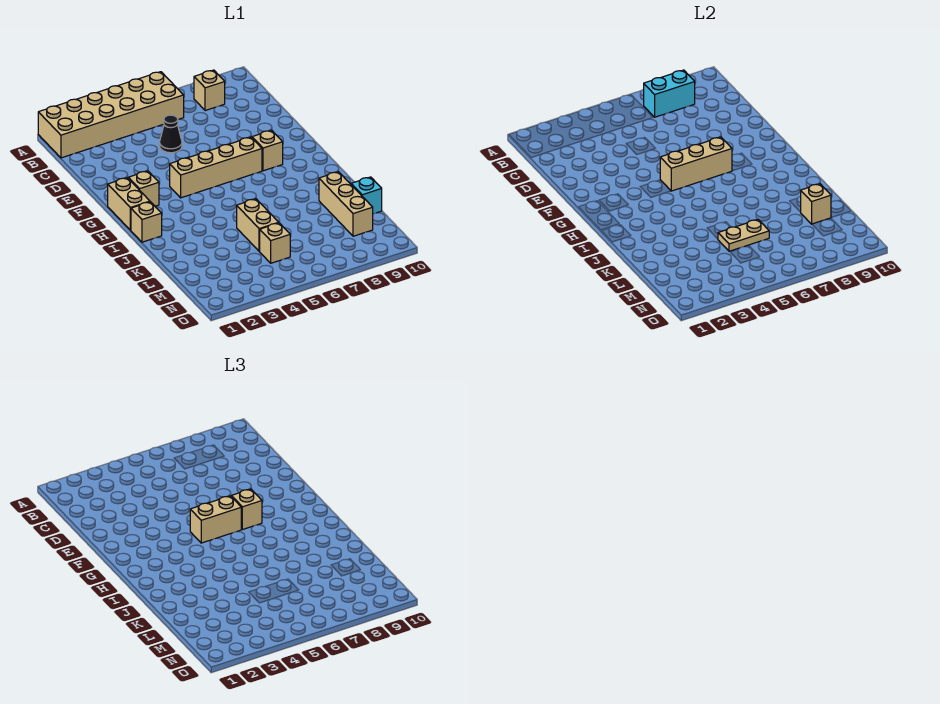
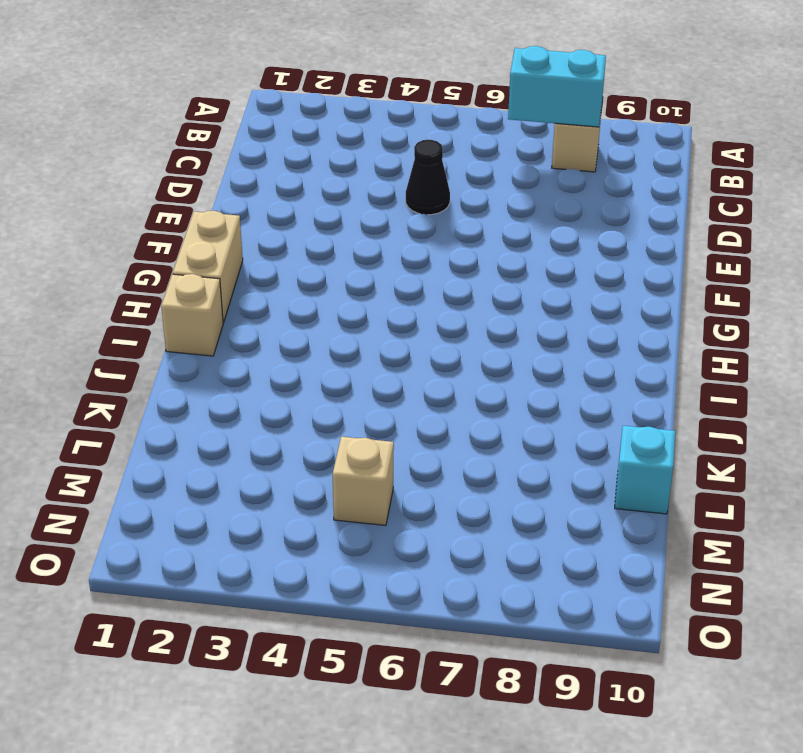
none -> tan 2x6 brick [38,72,184,158]
none -> tan 1x1 brick [128,171,159,206]
none -> tan 1x4 brick [170,137,262,198]

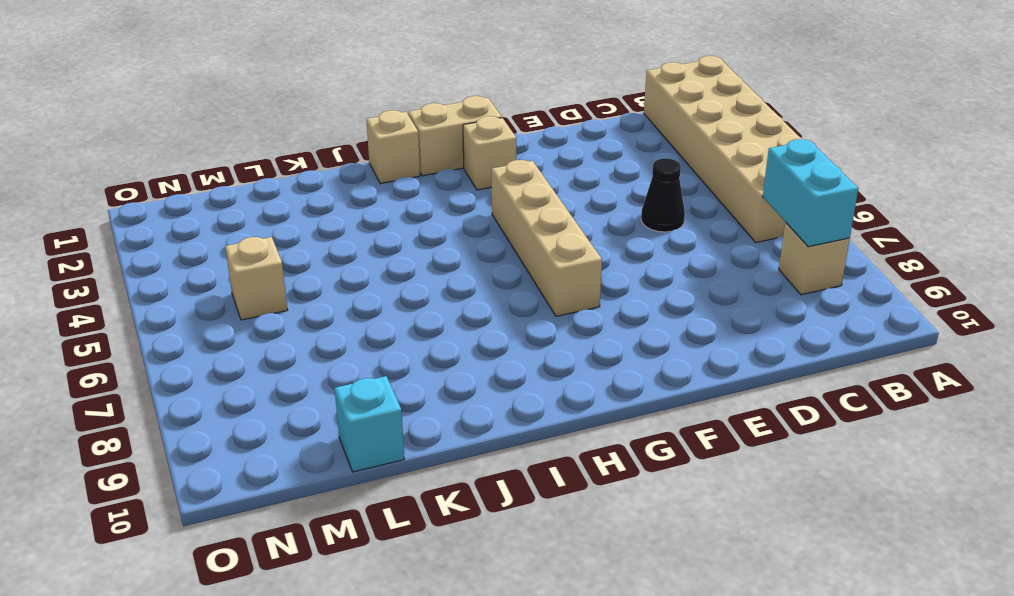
none -> tan 1x1 brick [252,130,283,171]
none -> tan 1x2 brick [237,199,279,251]
none -> tan 1x3 brick [319,172,373,236]

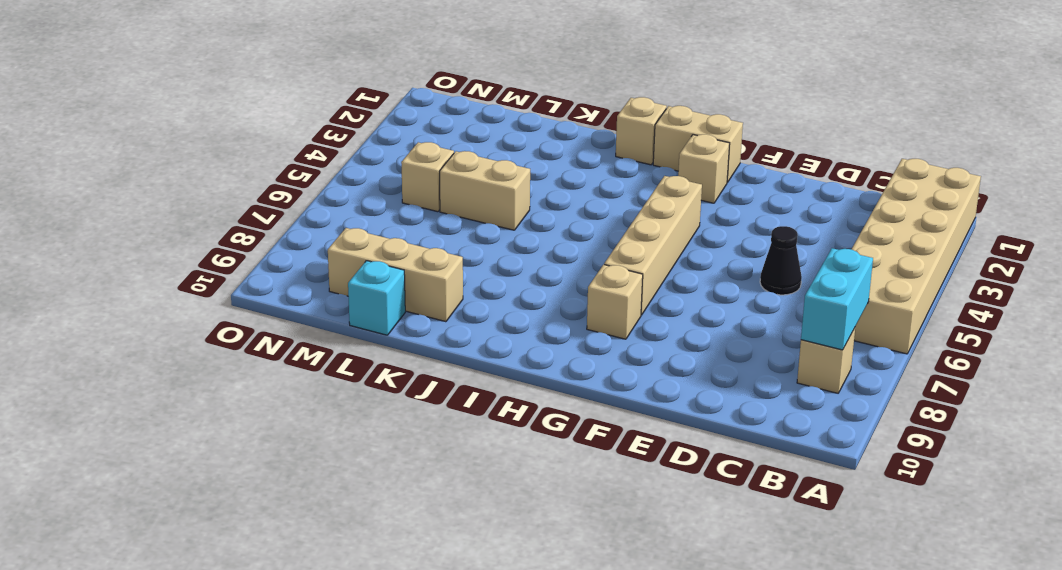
none -> tan 1x3 brick [660,137,732,191]
none -> tan 1x2 plate [718,220,769,251]
none -> tan 1x1 brick [801,184,831,224]

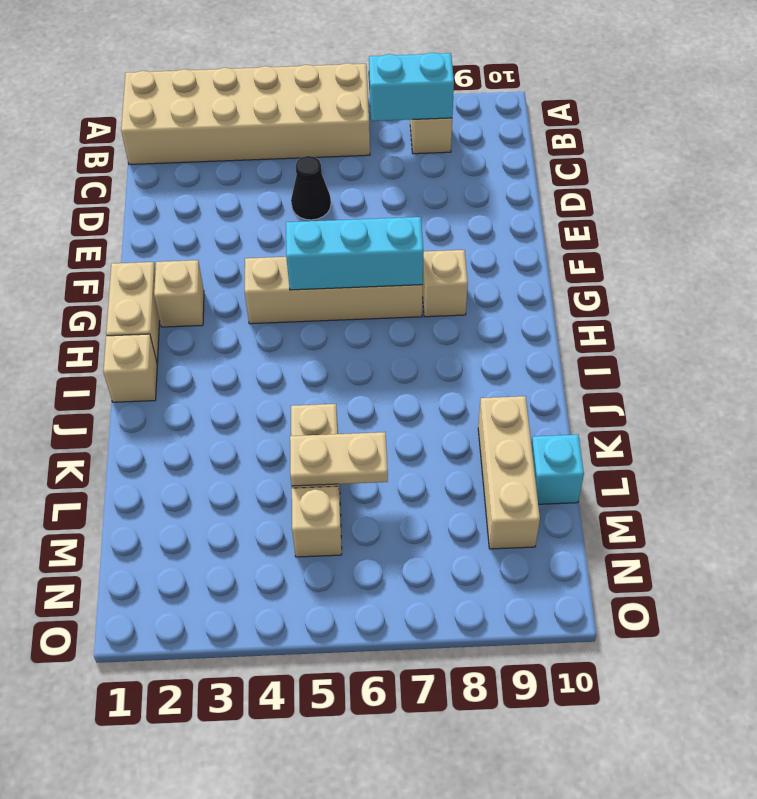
cyan 1x3 brick [286,217,424,290] -> tan 1x3 brick [660,137,732,191]
none -> tan 1x1 brick [801,184,831,224]
none -> tan 1x2 brick [190,496,241,543]
none -> tan 1x1 brick [231,489,262,530]

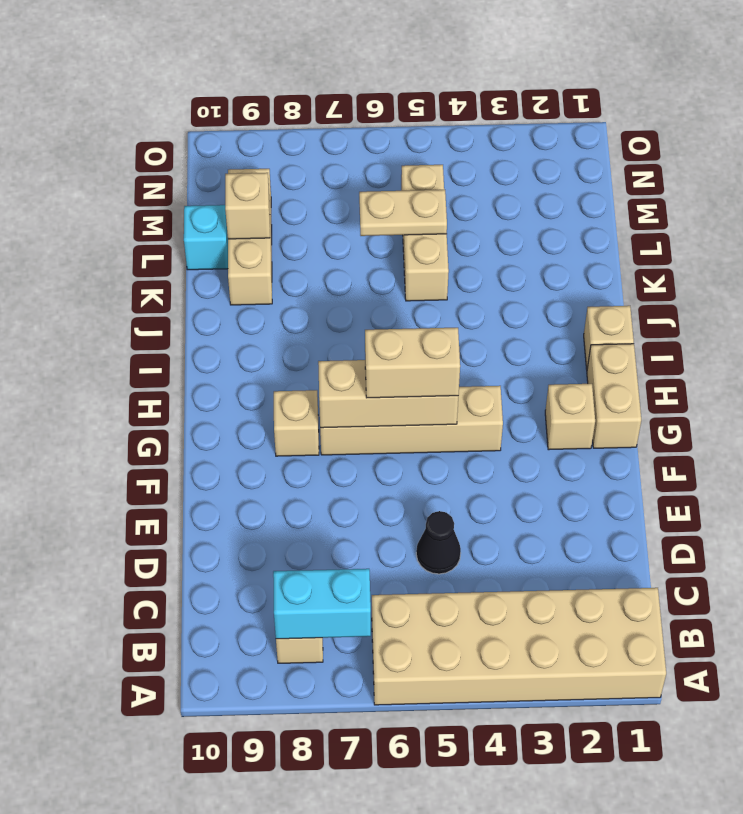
none -> tan 1x1 brick [231,489,262,530]

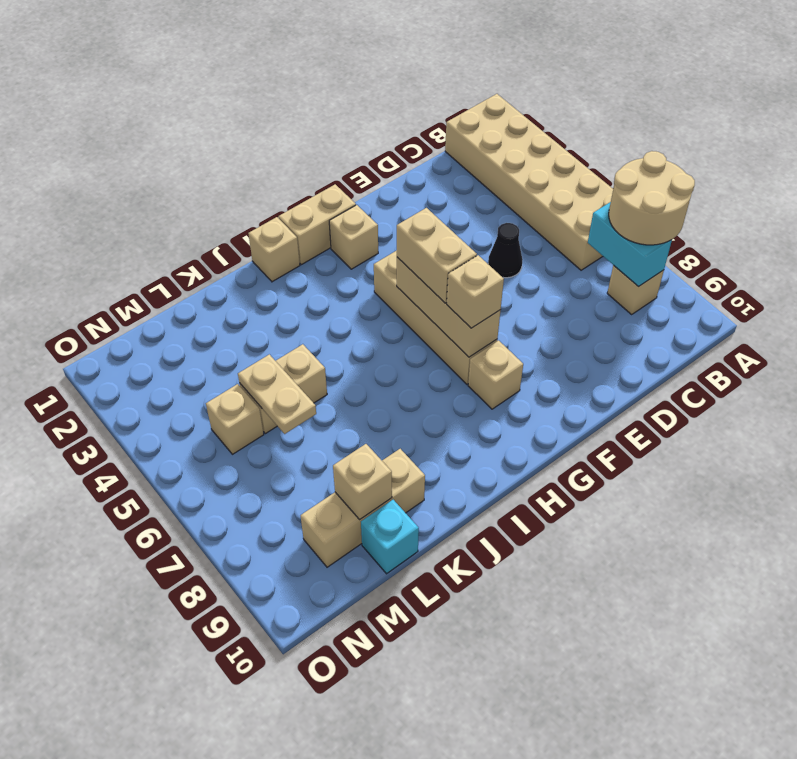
tan 2x2 round brick [609,151,695,245] -> none

